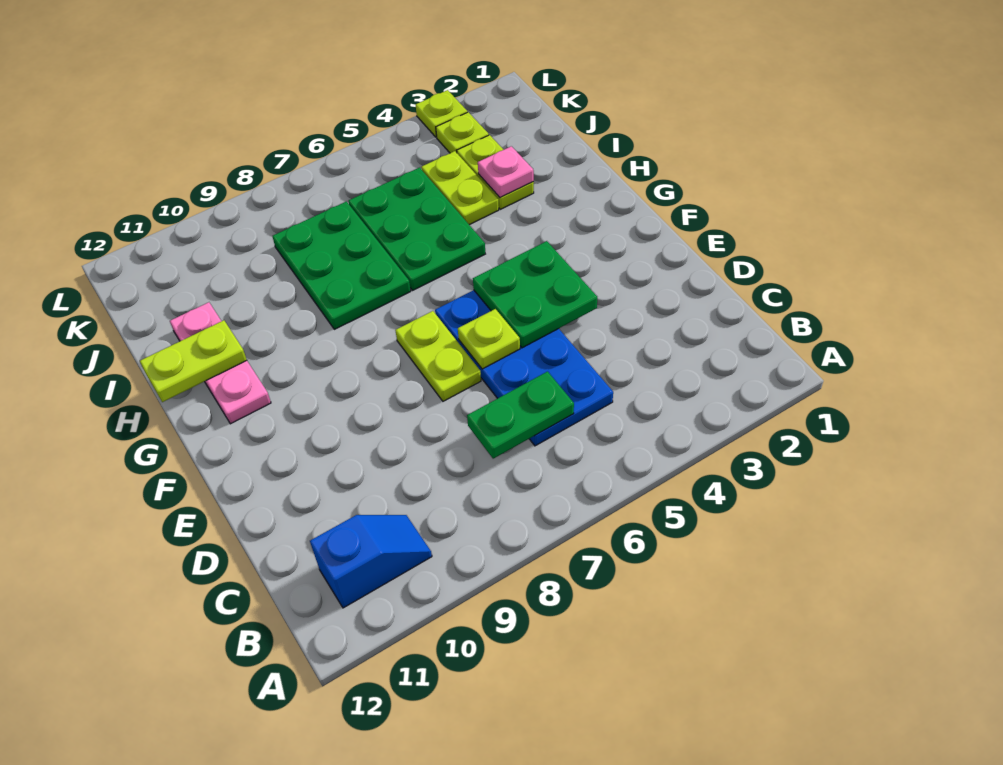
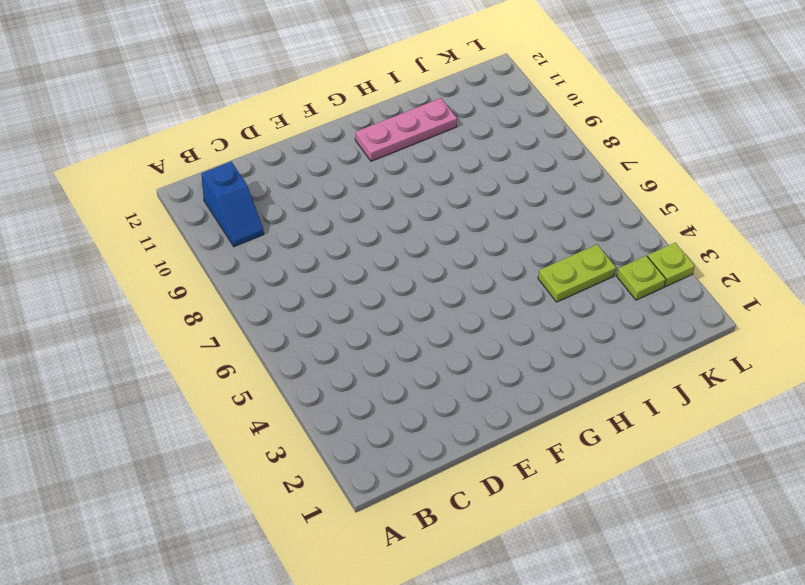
none -> blue 2x4 plate [435,290,613,446]
none -> lime 1x2 plate [395,311,481,401]
none -> green 2x3 plate [349,168,485,290]

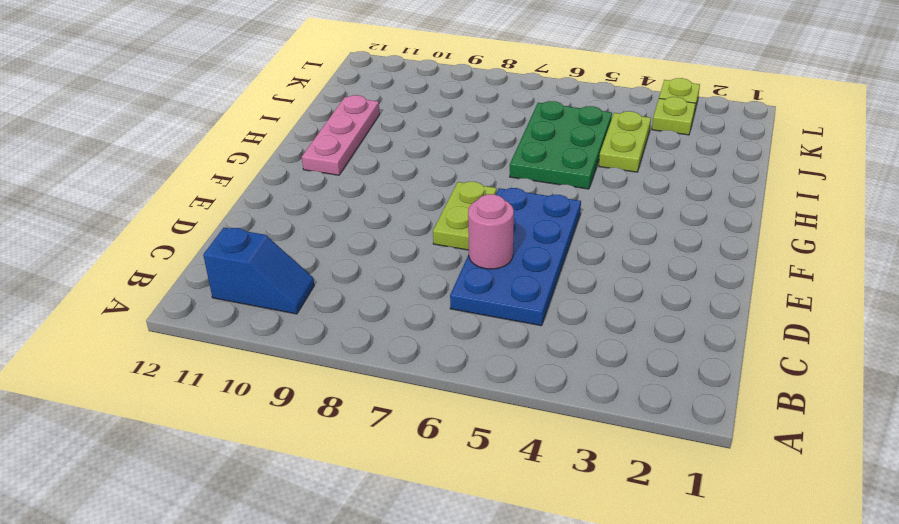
pink 1x1 round brick [468,194,514,269] -> none
none -> green 2x3 plate [273,201,411,329]
none -> lime 1x2 plate [457,135,534,209]
none -> green 1x2 plate [467,372,574,459]

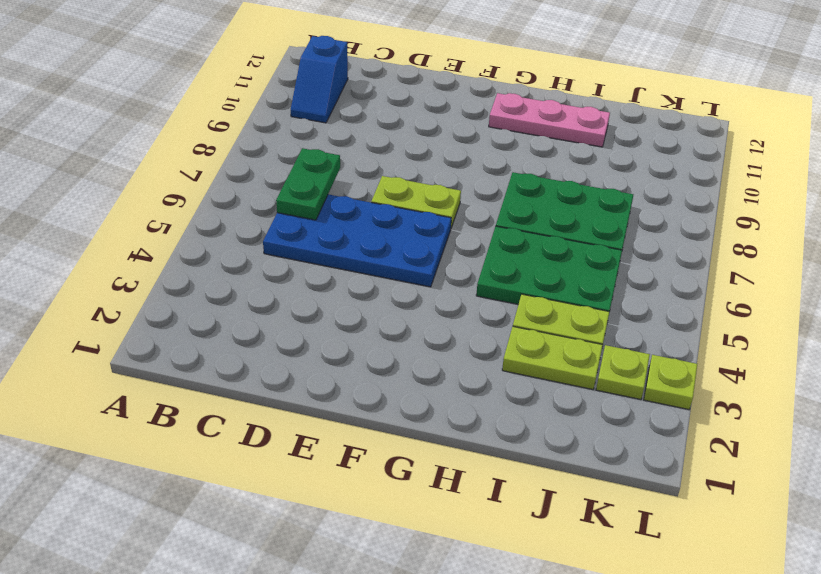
none -> green 2x2 plate [473,241,597,348]
none -> lime 1x1 plate [458,309,520,369]
none -> lime 1x2 plate [140,320,247,402]

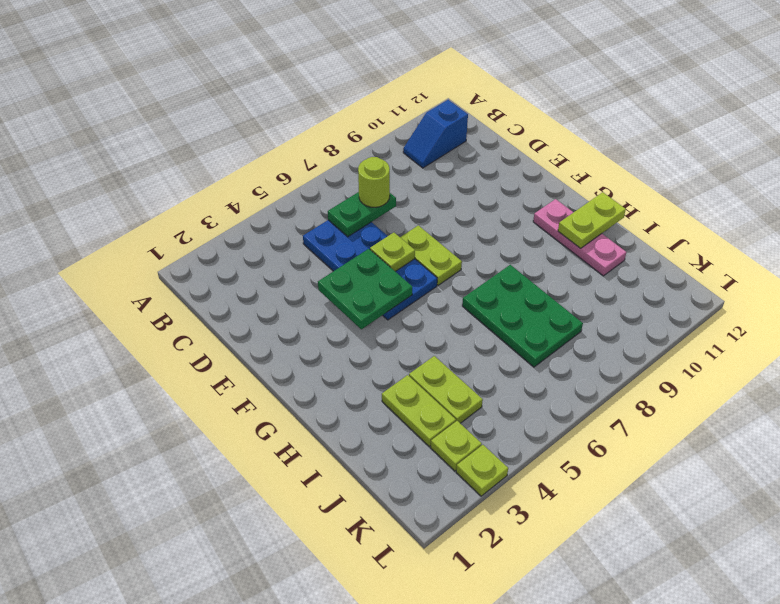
lime 1x1 round brick [358,157,390,207] -> none
none -> green 2x3 plate [349,168,485,290]
none -> pink 1x1 plate [478,146,534,198]

